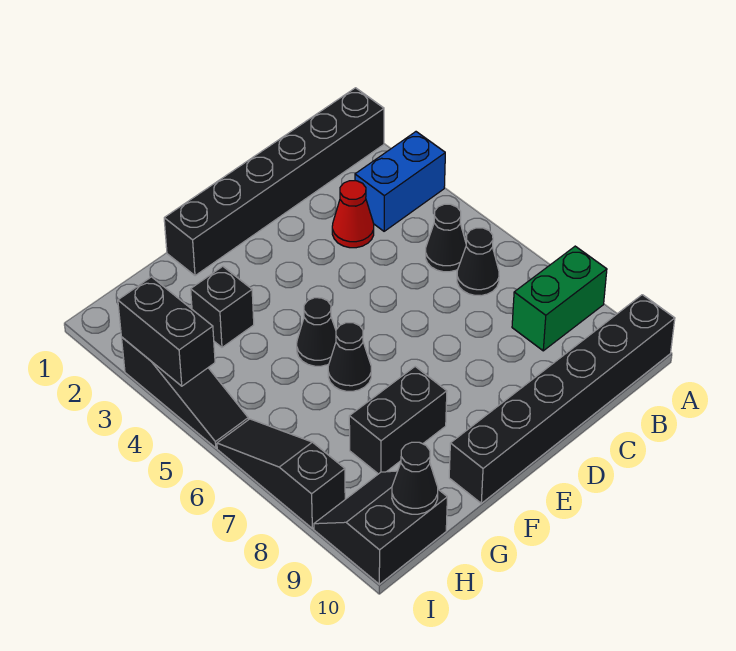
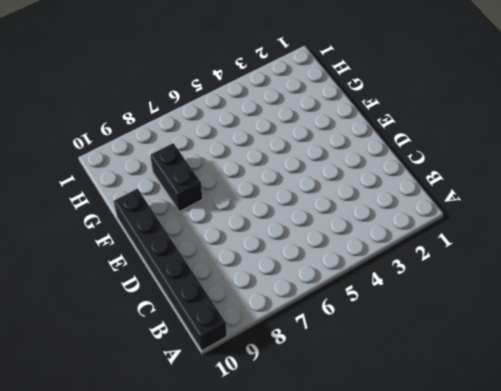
none -> black 1x6 brick [164,88,384,276]
none -> blue 1x2 brick [355,132,445,231]
none -> green 1x2 brick [512,246,607,351]

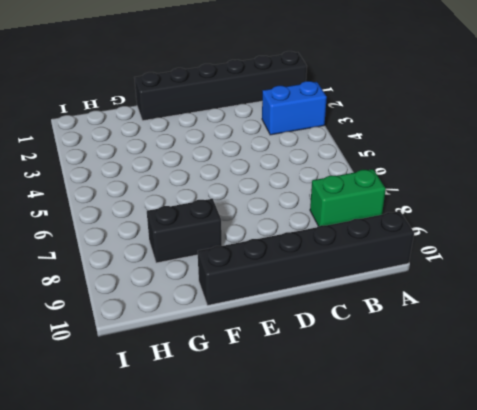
none -> black 1x1 cone [426,204,466,272]
none -> black 1x1 cone [457,228,499,296]
none -> red 1x1 cone [332,181,374,248]

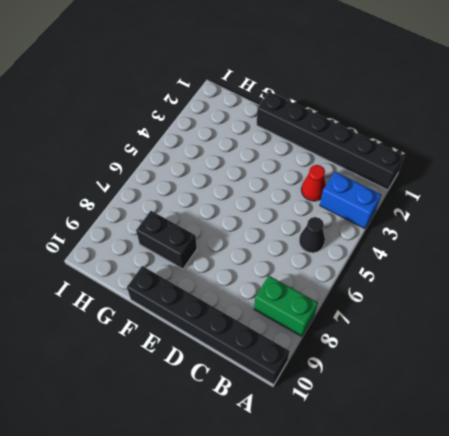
none -> black 1x1 cone [457,228,499,296]
none -> black 1x1 cone [297,298,336,366]
none -> black 1x1 cone [328,323,371,391]

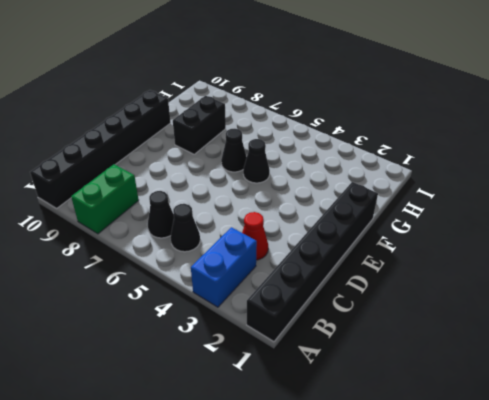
none -> black 1x1 brick [191,266,254,347]
none -> black 2x2 slope [314,471,447,584]
none -> black 1x3 slope [122,338,248,448]

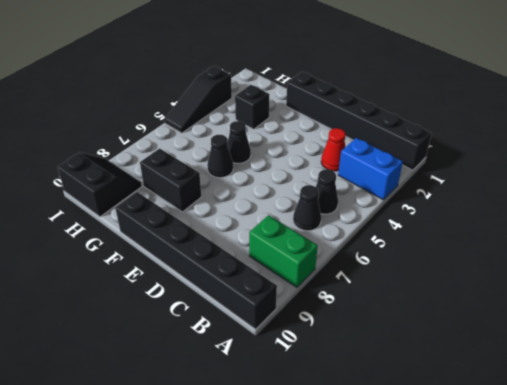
none -> black 1x3 slope [217,419,345,528]
none -> black 1x1 cone [392,442,438,514]
none -> black 1x2 brick [118,277,215,386]

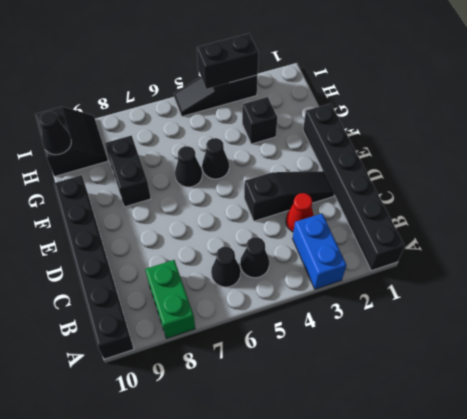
black 1x3 slope [244,171,334,221] -> black 1x3 slope moved to [217,419,345,528]

